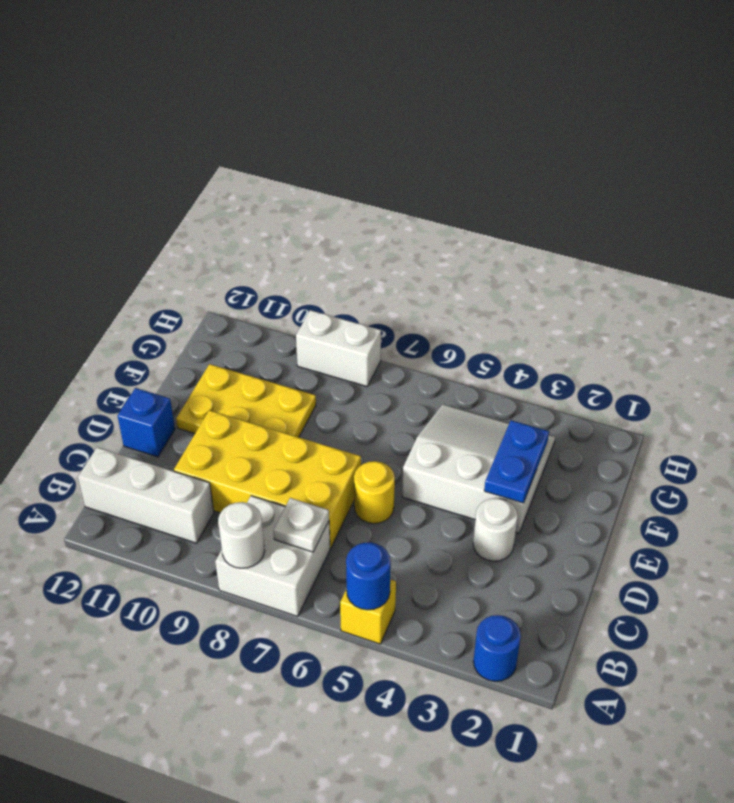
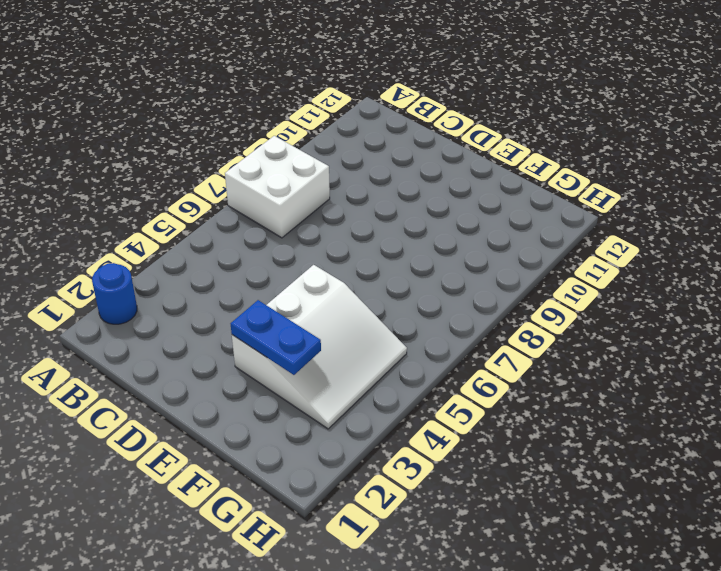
none -> yellow 1x1 brick [340,579,396,644]
none -> white 1x3 brick [78,447,214,543]
none -> yellow 2x4 brick [174,410,361,548]

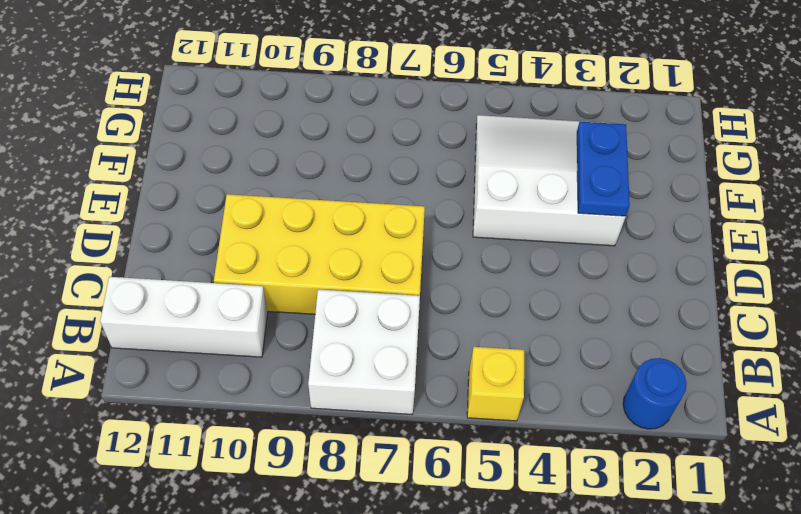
none -> white 1x1 round brick [473,498,518,561]
none -> yellow 1x1 round brick [354,461,395,524]
none -> blue 1x1 brick [118,388,175,457]

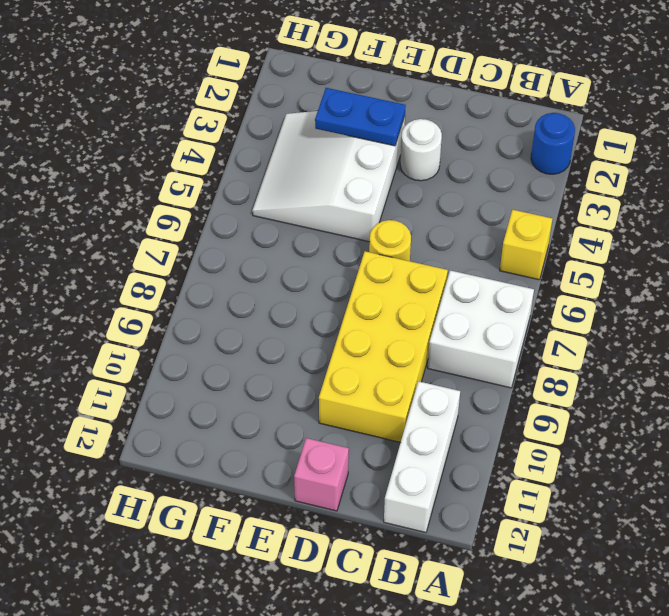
pink 1x1 brick [294,438,349,511] -> blue 1x1 brick [118,388,175,457]
none -> yellow 2x3 plate [176,364,316,437]
none -> white 1x2 brick [296,310,381,387]
none -> blue 1x1 round brick [346,542,391,610]

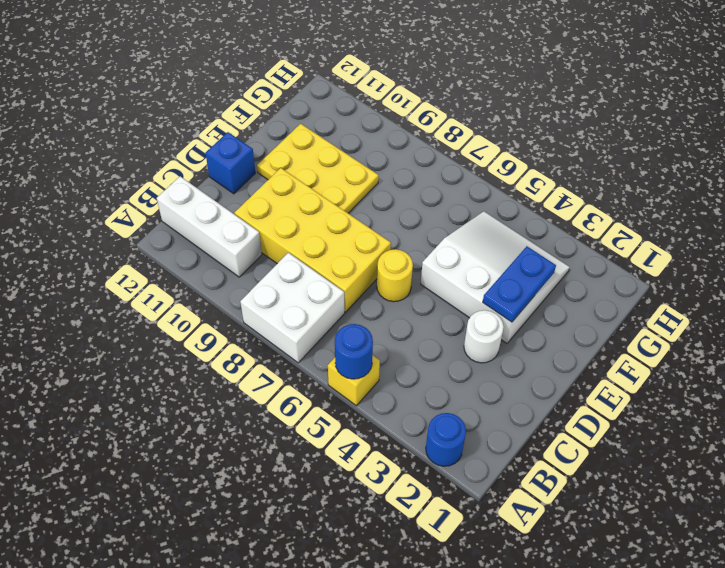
none -> white 1x2 brick [296,310,381,387]
none -> white 1x1 round brick [218,502,265,568]
none -> white 1x1 plate [273,498,329,552]

